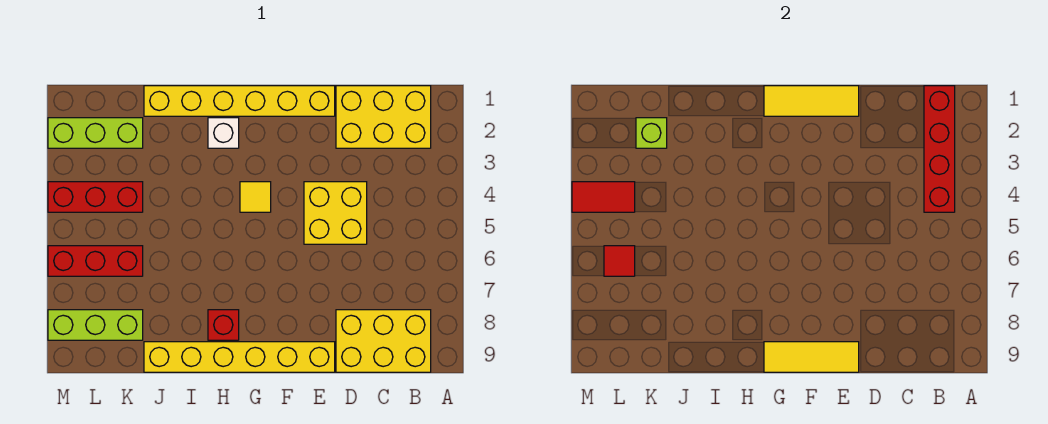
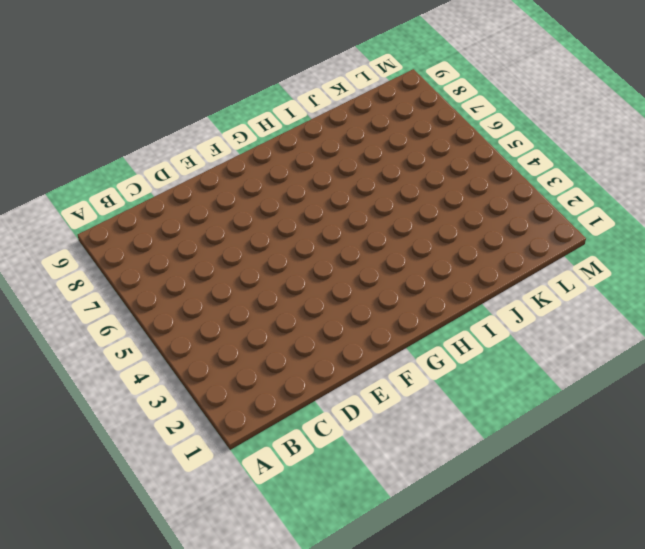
none -> yellow 2x3 brick [336,86,431,148]
none -> yellow 2x3 brick [336,310,431,372]
none -> yellow 2x2 brick [304,182,367,244]

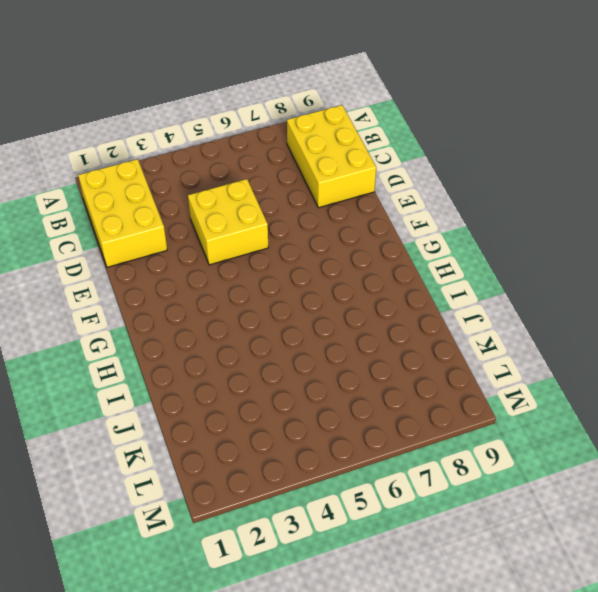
none -> yellow 1x6 brick [144,86,335,116]
none -> yellow 1x6 brick [144,342,335,372]
none -> yellow 1x1 tile [240,182,271,212]

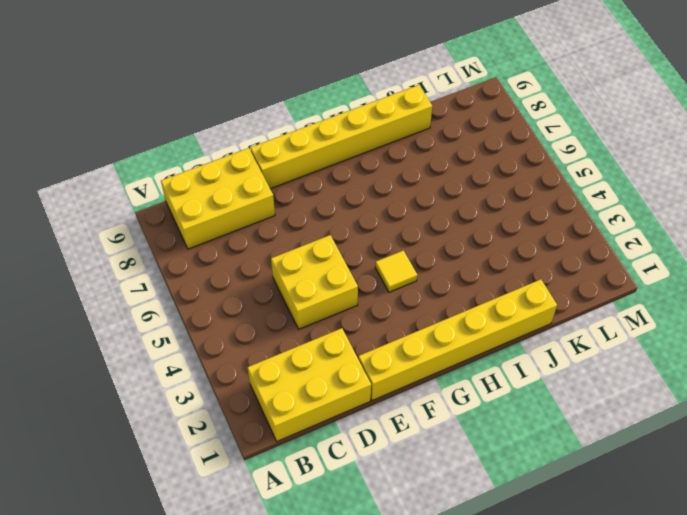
none -> white 1x1 brick [208,118,239,148]
none -> red 1x1 brick [208,310,239,340]
none -> lime 1x3 brick [48,118,143,148]

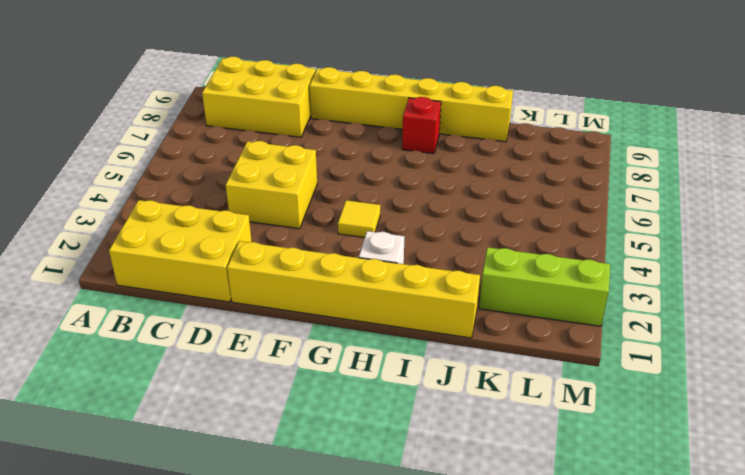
none -> red 1x3 brick [48,182,143,212]
none -> red 1x3 brick [48,246,143,276]
none -> lime 1x3 brick [48,310,143,340]

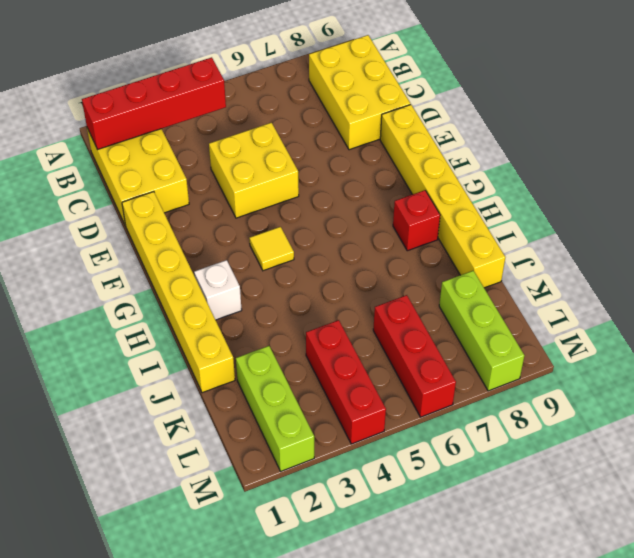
none -> yellow 1x3 tile [764,86,859,116]
none -> yellow 1x3 tile [764,342,859,372]
none -> lime 1x1 brick [636,118,667,148]

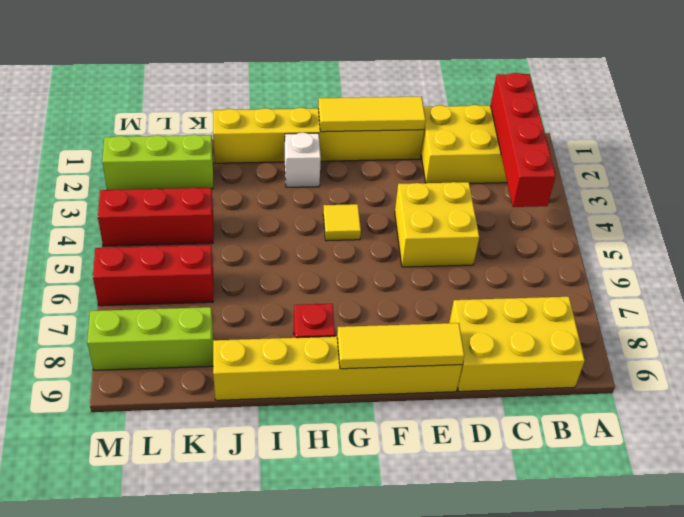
none -> lime 1x1 brick [636,118,667,148]
none -> red 1x2 tile [572,182,635,212]
none -> red 1x1 tile [604,246,635,276]

